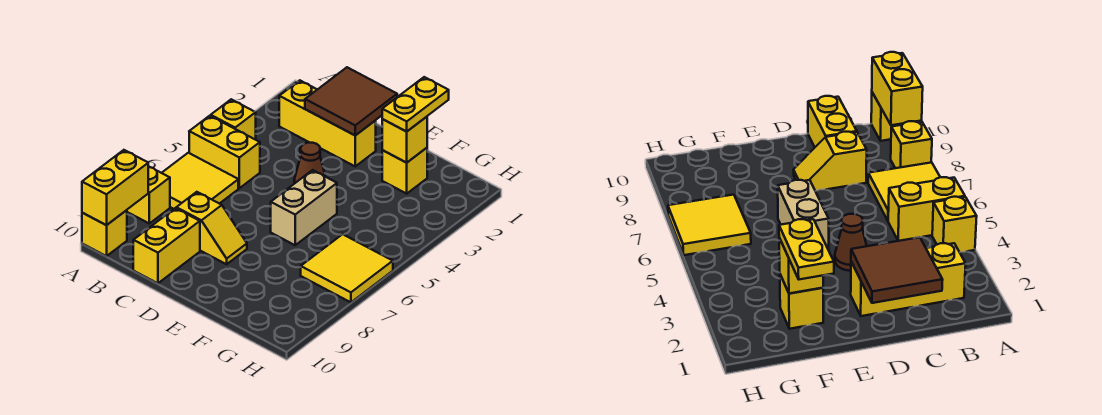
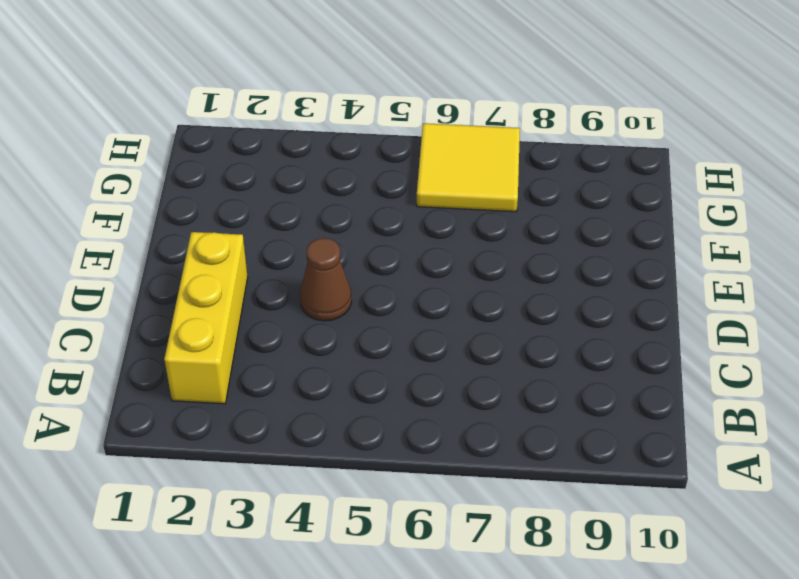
none -> yellow 1x1 brick [211,99,256,140]
none -> yellow 1x2 brick [189,116,260,188]
none -> yellow 2x2 tile [162,153,238,209]

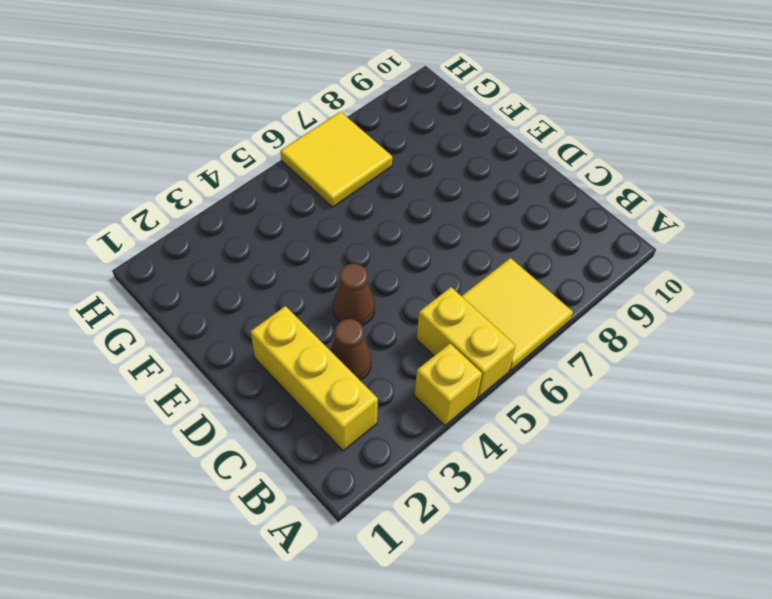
brown 1x1 cone [330,319,371,380] -> none
none -> yellow 1x1 brick [127,166,170,223]
none -> yellow 1x1 brick [82,210,127,256]
none -> yellow 1x2 slope [176,192,247,264]

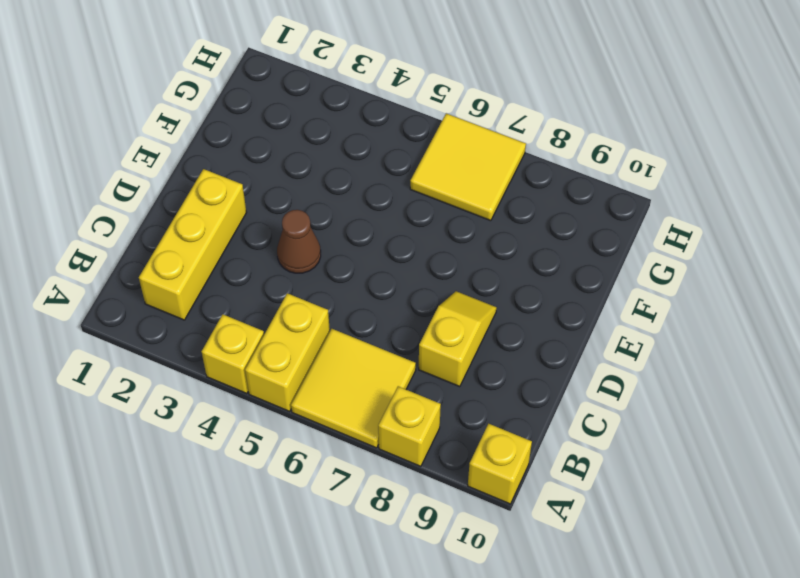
none -> yellow 1x2 brick [133,208,200,283]
none -> tan 1x2 brick [271,170,337,245]
none -> yellow 1x1 brick [382,148,427,194]

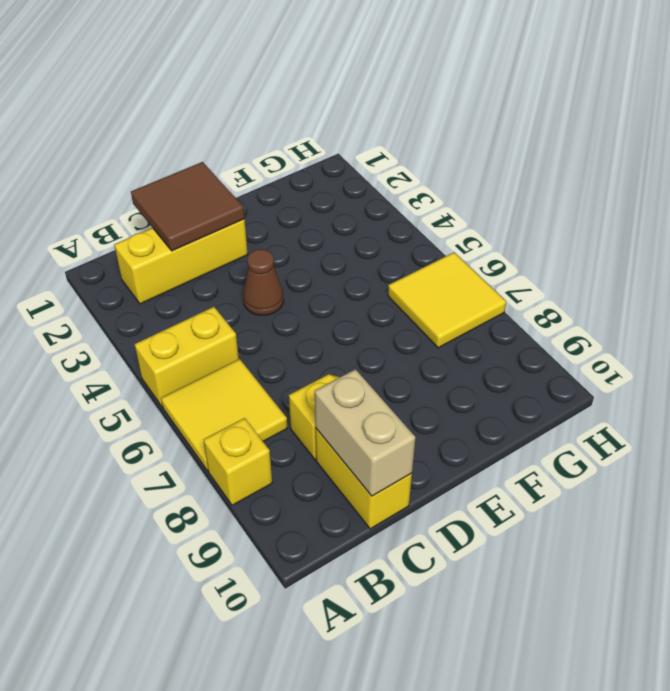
tan 1x2 brick [315,369,416,496] -> tan 1x2 brick moved to [271,170,337,245]
none -> yellow 1x1 brick [211,99,256,140]
none -> yellow 1x1 brick [82,210,127,256]
none -> yellow 1x1 brick [382,148,427,194]

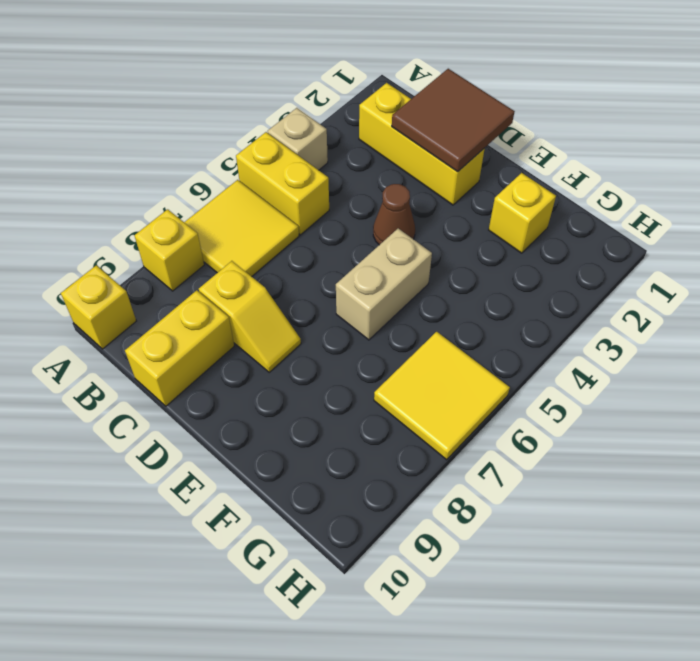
tan 1x1 brick [268,108,328,170] -> yellow 1x1 brick [211,99,256,140]
none -> yellow 1x2 brick [82,150,148,225]
none -> yellow 1x1 brick [382,117,427,163]
none -> yellow 1x2 plate [382,77,449,132]

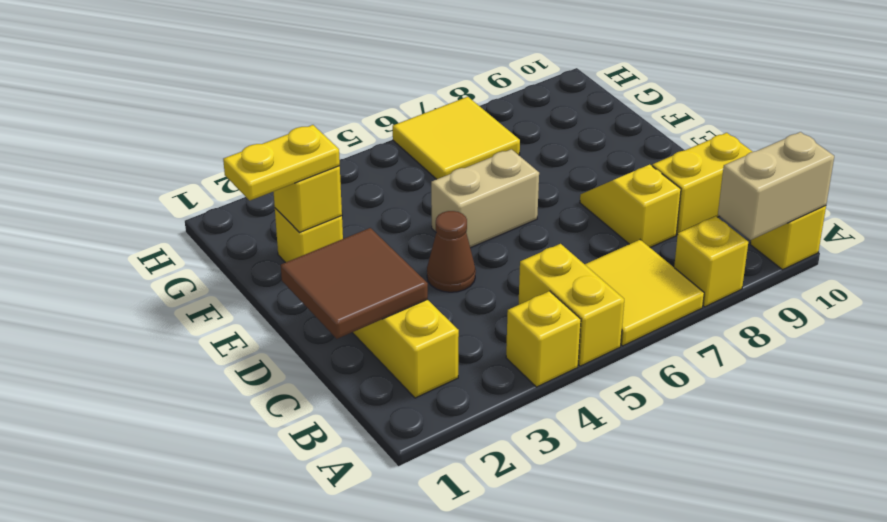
tan 1x2 brick [718,132,834,240] -> yellow 1x2 brick [82,150,148,225]

